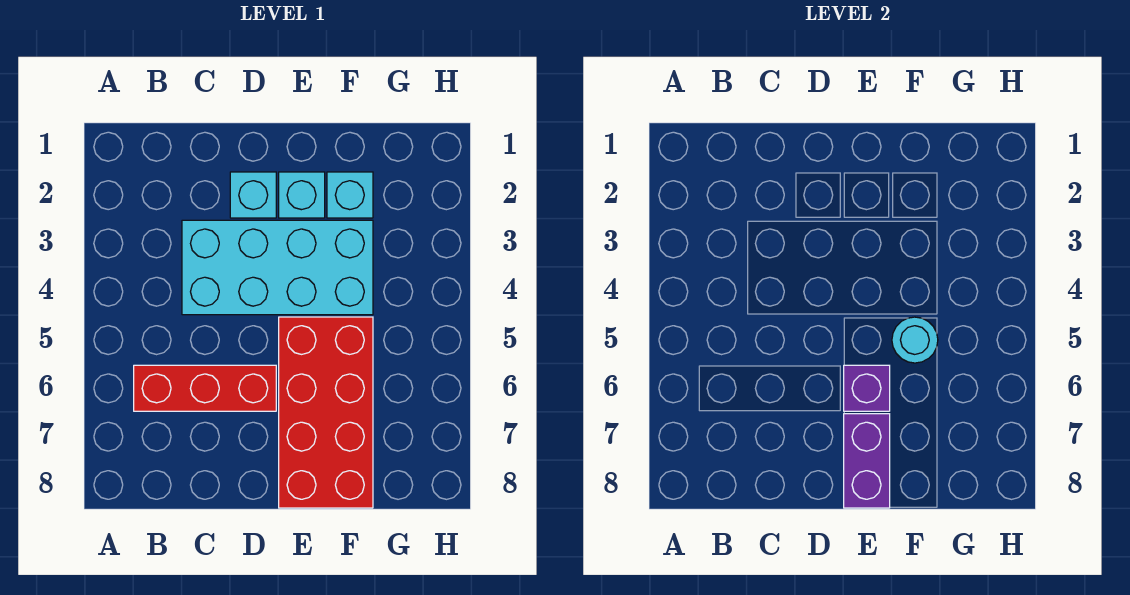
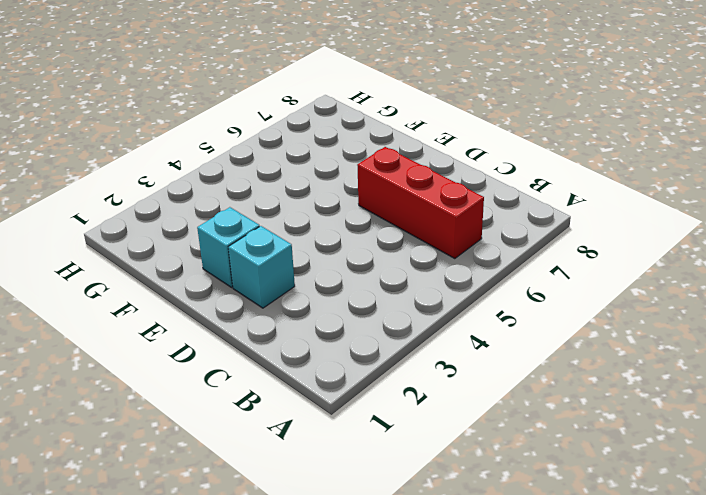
none -> cyan 2x4 brick [182,220,373,315]
none -> red 2x4 brick [279,317,373,508]

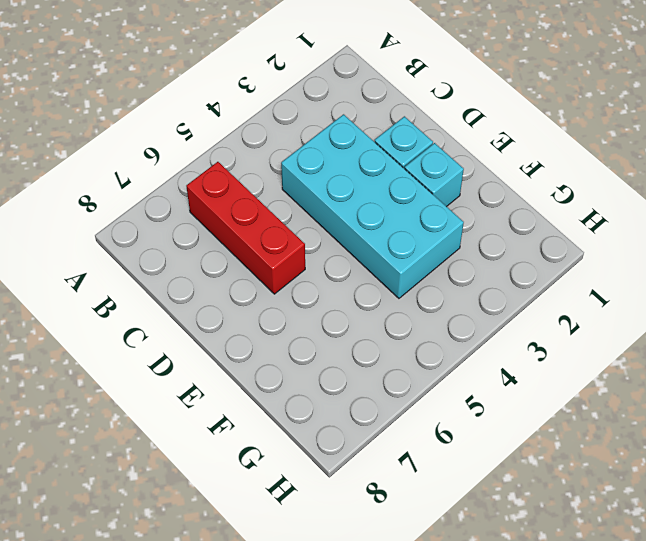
none -> red 2x4 brick [279,317,373,508]
none -> cyan 1x1 brick [327,172,373,218]

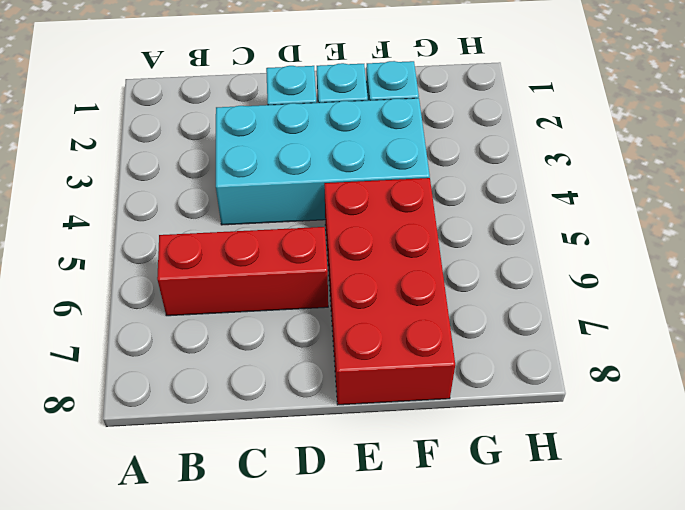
none -> purple 1x1 brick [844,365,890,411]
none -> purple 1x2 brick [844,414,890,508]

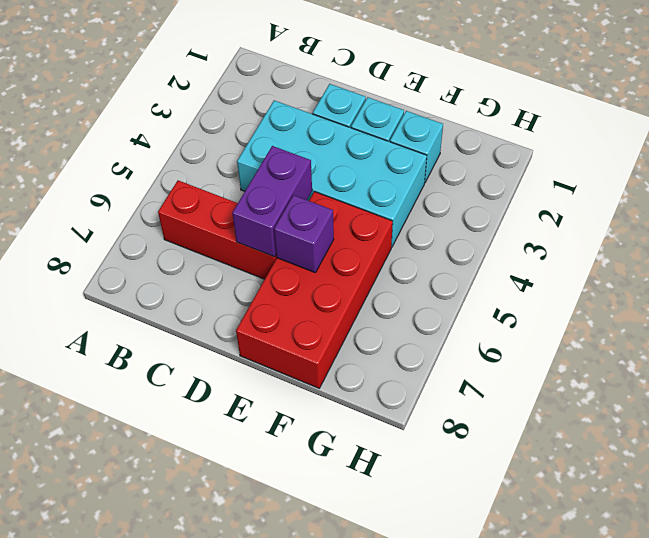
purple 1x2 brick [232,146,312,257] -> purple 1x2 brick moved to [844,414,890,508]
none -> cyan 1x1 round brick [892,317,938,363]

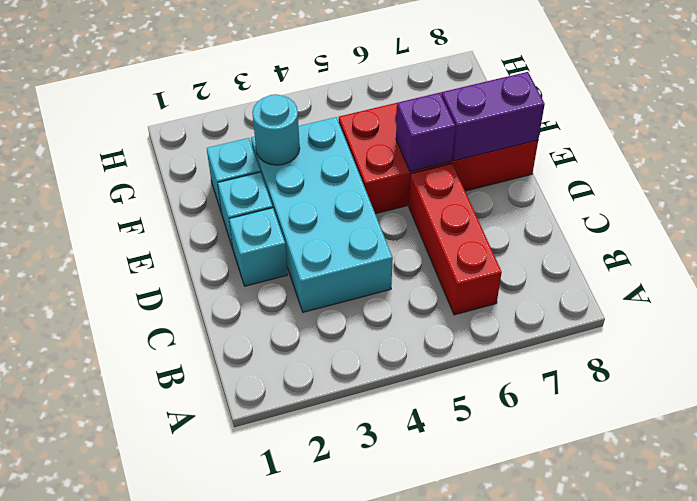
cyan 1x1 round brick [252,94,300,165] -> cyan 1x1 round brick moved to [892,317,938,363]

